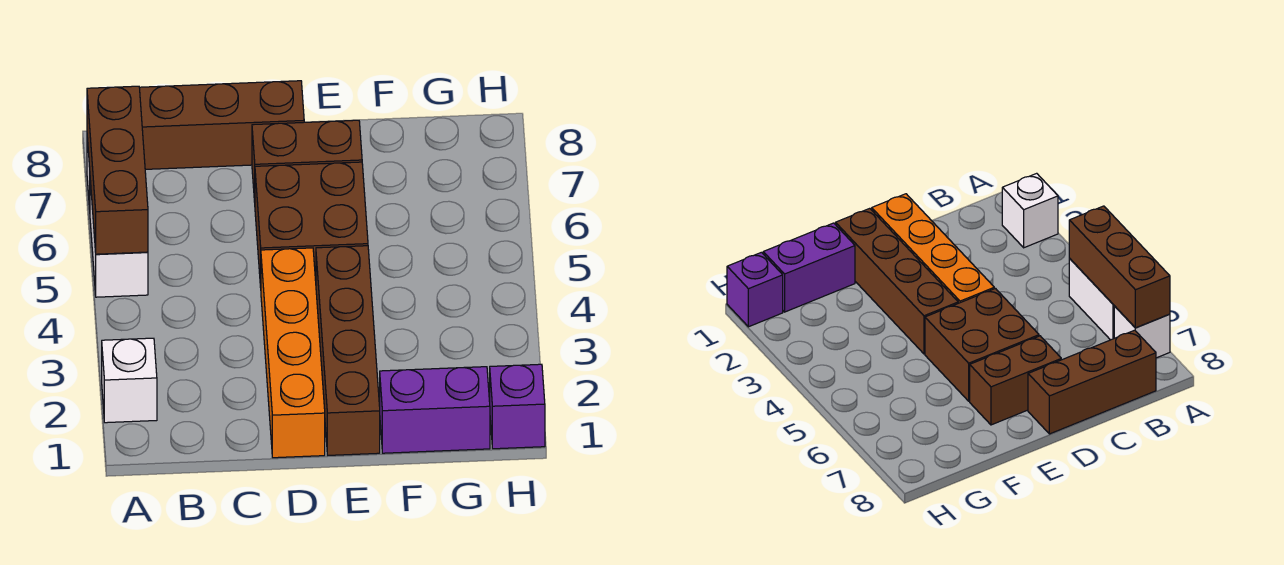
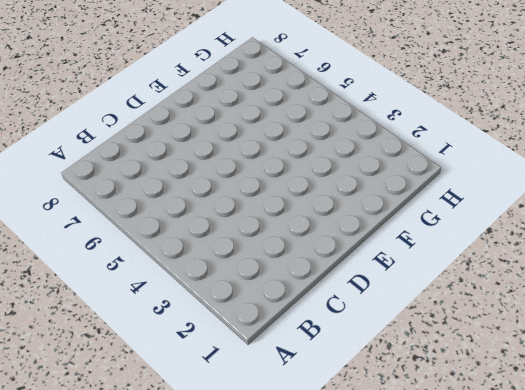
none -> white 1x1 brick [102,338,157,423]
none -> white 1x2 brick [90,181,148,297]

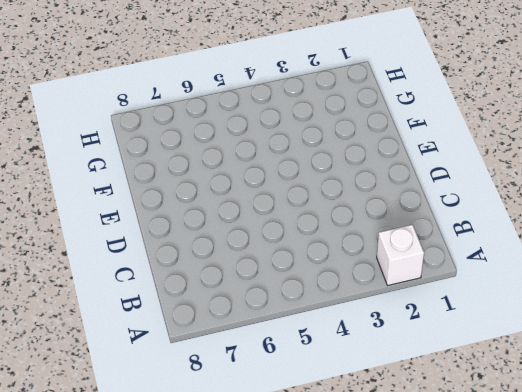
none -> white 1x2 brick [90,181,148,297]
none -> white 1x1 brick [1114,306,1170,358]

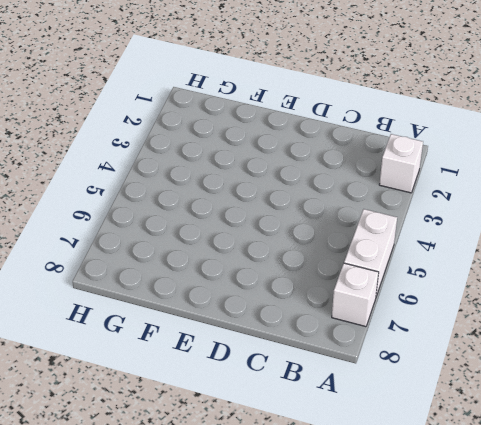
none -> brown 1x3 brick [139,81,304,169]
none -> orange 1x4 brick [261,248,325,458]

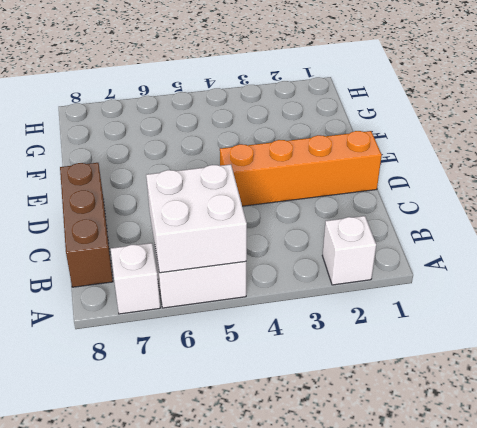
white 2x2 brick [146,164,247,273] -> brown 1x3 brick [87,86,148,254]
none -> brown 2x2 brick [255,162,368,287]
none -> brown 1x2 brick [252,120,362,202]

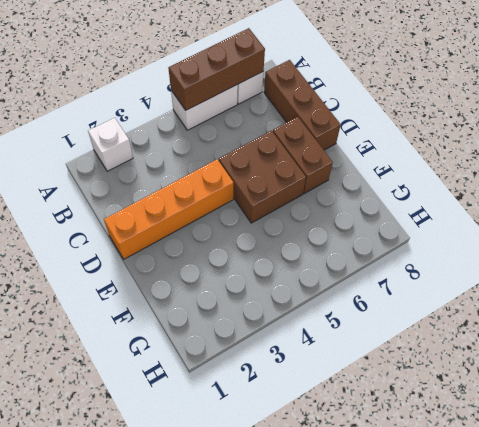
none -> brown 1x4 brick [316,246,380,455]
none -> purple 1x2 brick [380,367,490,453]

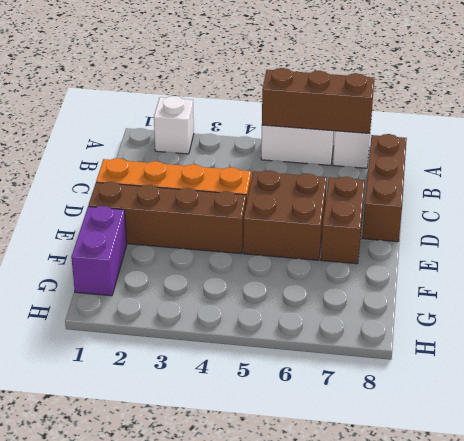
none -> purple 1x1 brick [490,364,545,449]

